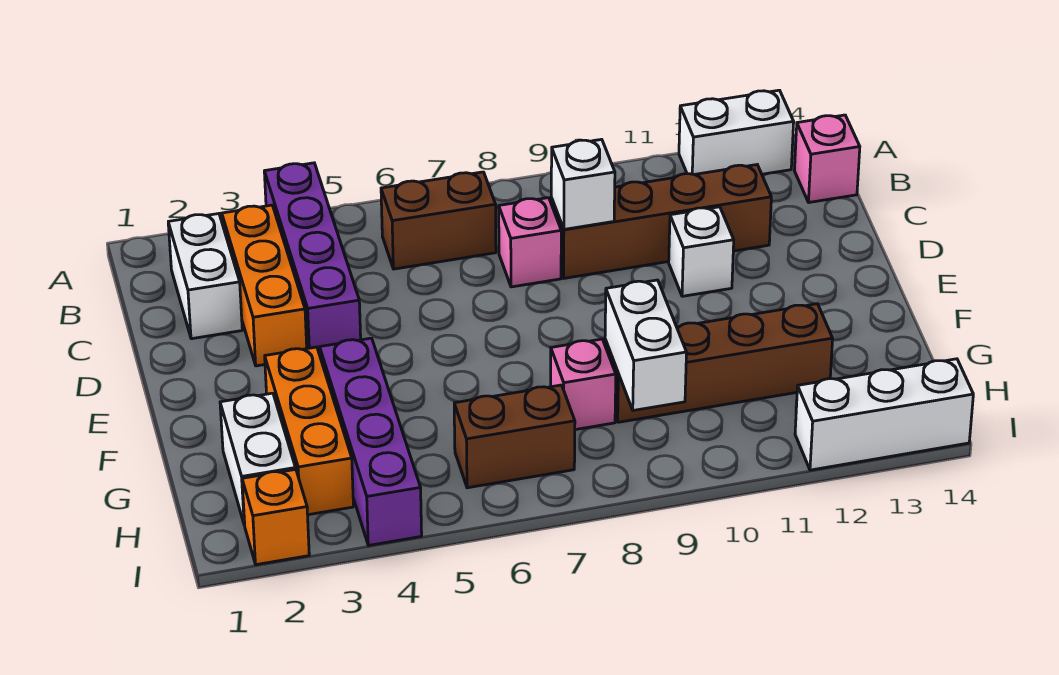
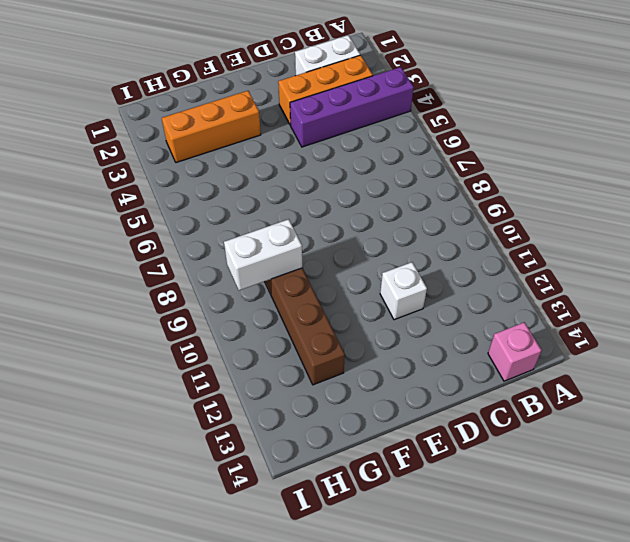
none -> white 1x2 brick [679,90,794,175]
none -> brown 1x2 brick [381,172,496,269]
none -> pink 1x1 brick [499,198,561,287]

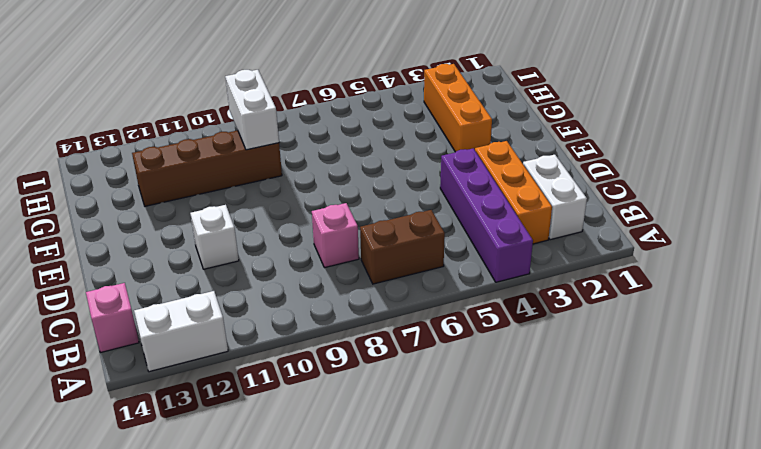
none -> brown 1x4 brick [551,165,771,278]
none -> purple 1x4 brick [320,338,422,545]
none -> white 1x2 brick [220,393,295,525]

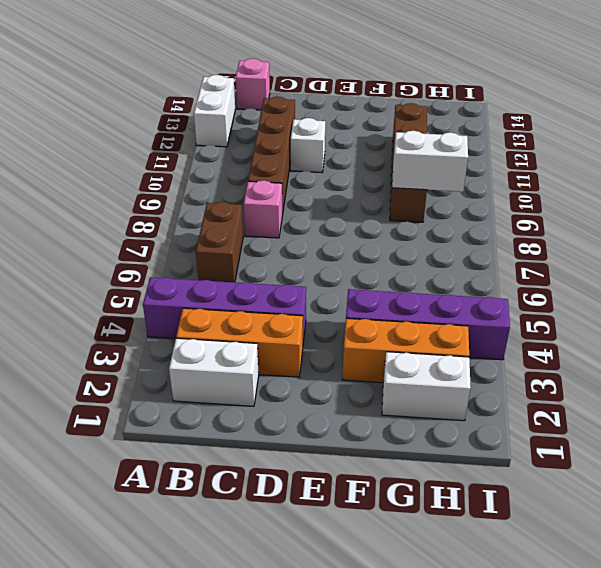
none -> pink 1x1 brick [551,339,616,430]
none -> brown 1x2 brick [454,385,575,488]
none -> orange 1x1 brick [242,469,309,565]

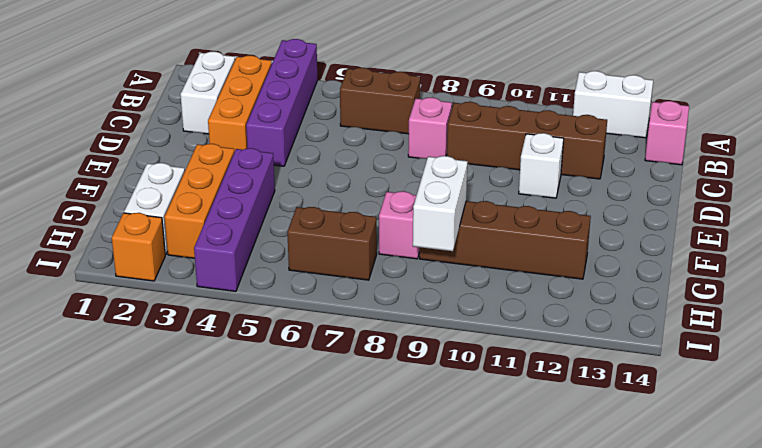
none -> white 1x3 brick [795,359,973,470]
none -> white 1x1 brick [551,139,615,229]

